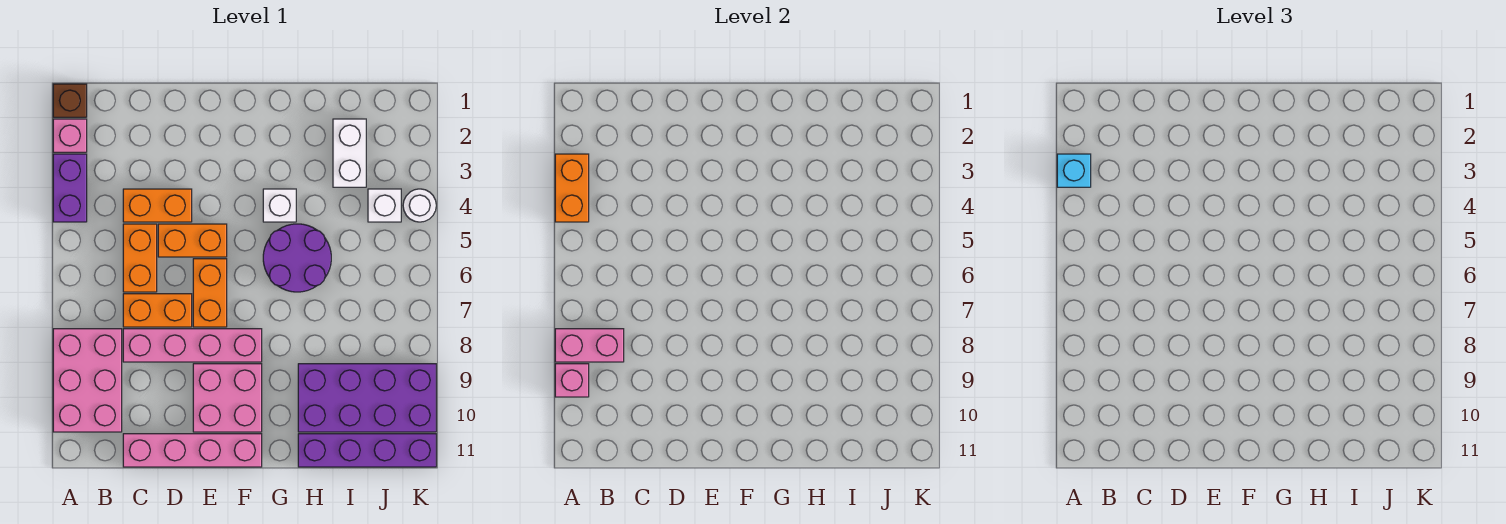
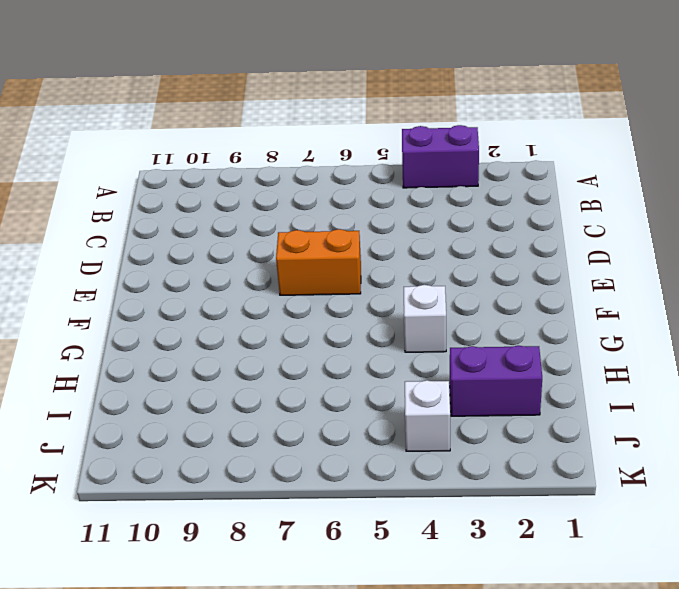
purple 1x2 brick [450,346,542,416] -> white 1x2 brick [333,119,366,187]
none -> brown 1x1 brick [53,84,87,117]
none -> pink 1x1 brick [53,119,87,152]
none -> pink 2x3 brick [53,329,122,432]

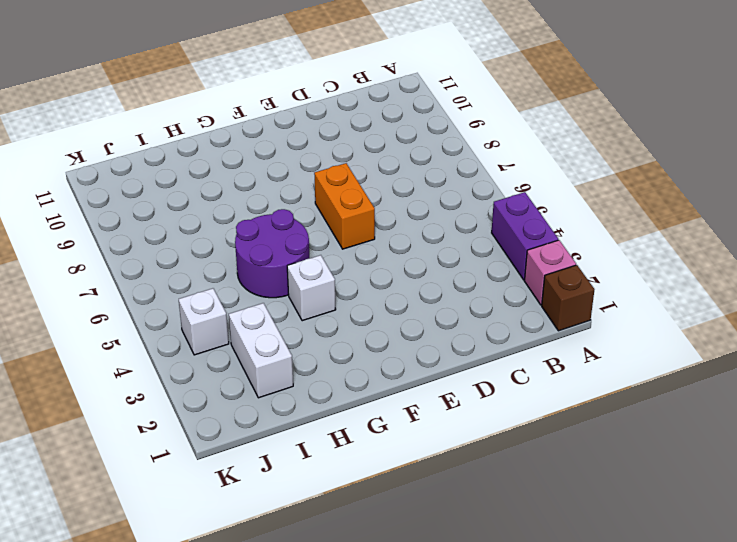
none -> pink 2x3 brick [53,329,122,432]
none -> orange 1x2 brick [123,189,192,222]
none -> orange 1x2 brick [123,224,157,292]

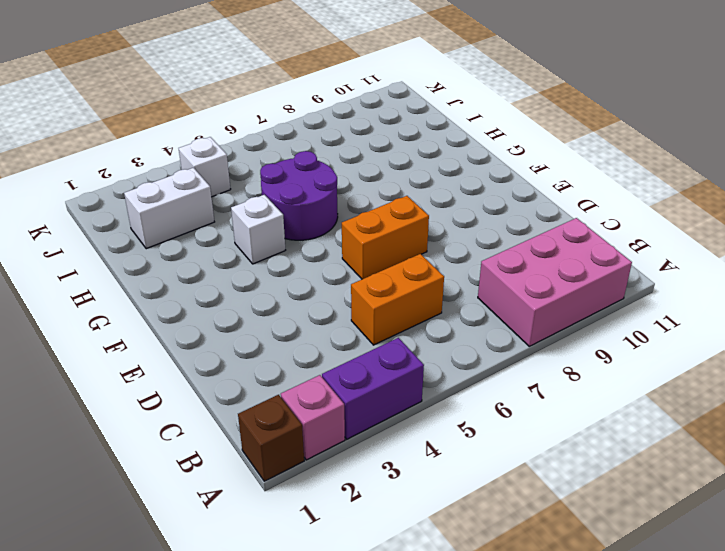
none -> orange 1x2 brick [123,189,192,222]
none -> orange 1x2 brick [123,294,192,327]
none -> pink 1x4 brick [123,329,262,362]

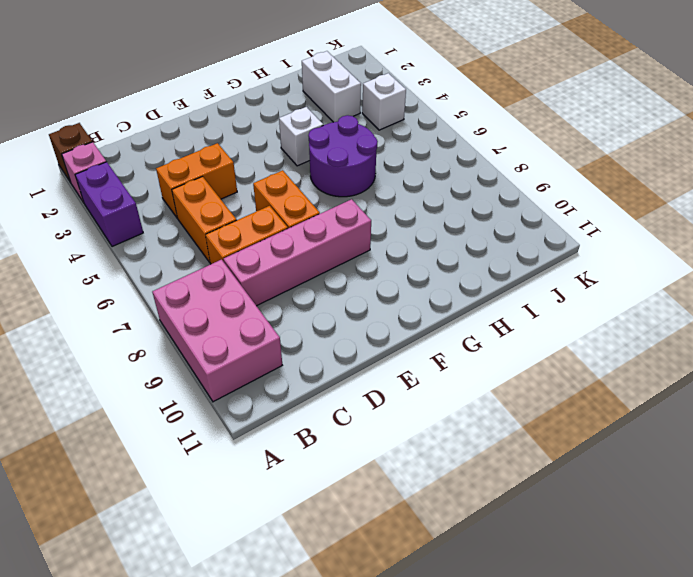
none -> pink 1x4 brick [123,434,262,467]
none -> orange 1x2 brick [158,224,227,257]
none -> pink 2x2 brick [193,364,262,432]

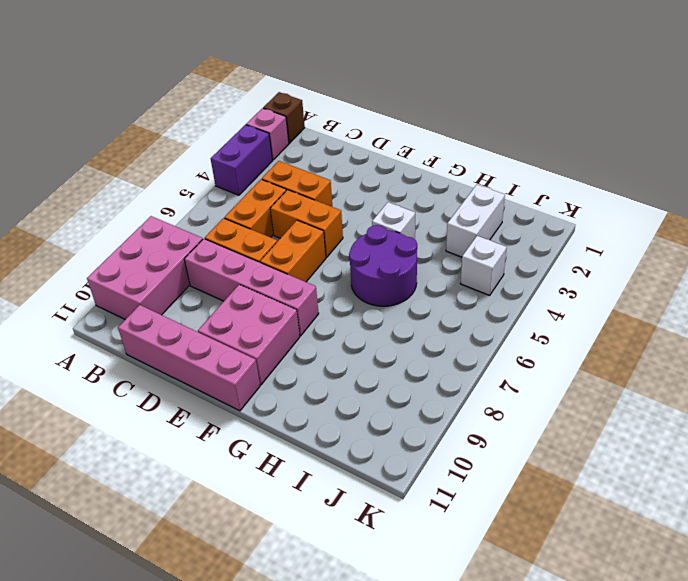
none -> purple 2x4 brick [298,364,436,432]
none -> purple 1x4 brick [298,434,436,467]
none -> white 1x1 round brick [403,189,436,222]

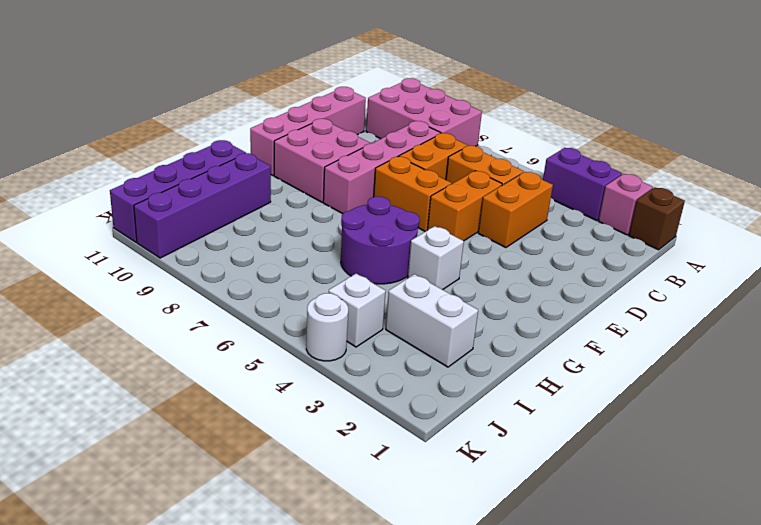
purple 1x4 brick [134,153,271,258] -> purple 2x4 brick [298,364,436,432]
none -> orange 1x2 brick [555,154,589,222]
none -> pink 1x2 brick [555,329,624,362]
none -> pink 1x1 brick [555,364,589,397]

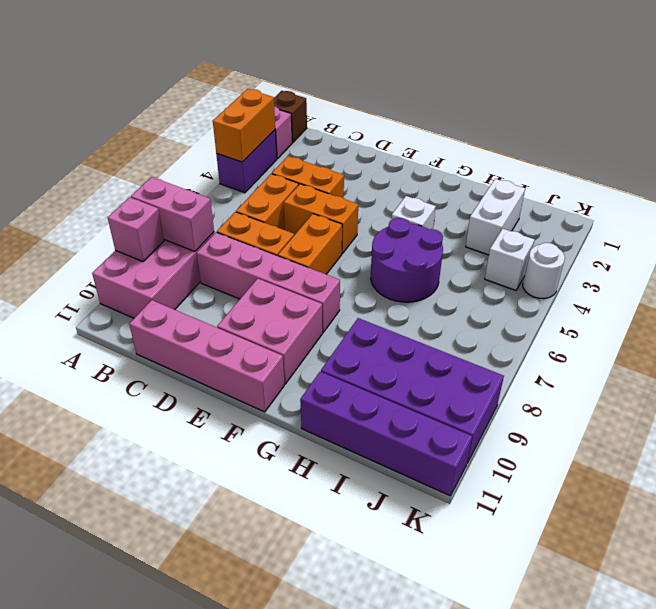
none -> cyan 1x1 brick [1057,154,1091,187]

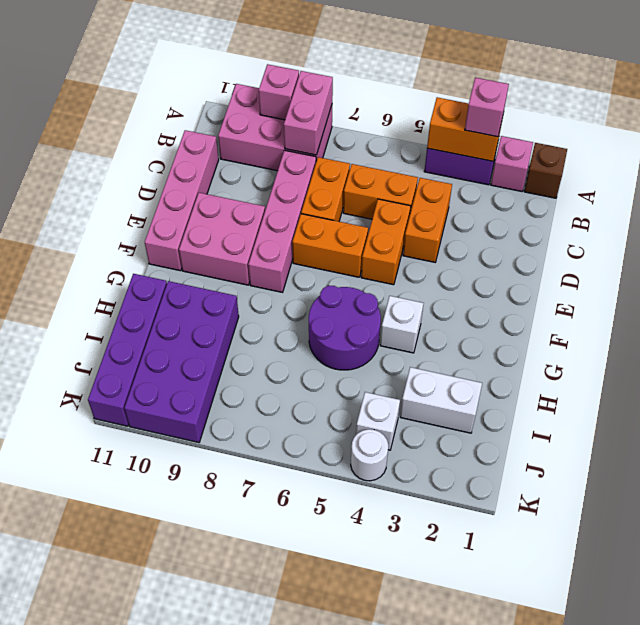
pink 1x1 brick [465,78,509,137] -> cyan 1x1 brick [1057,154,1091,187]

